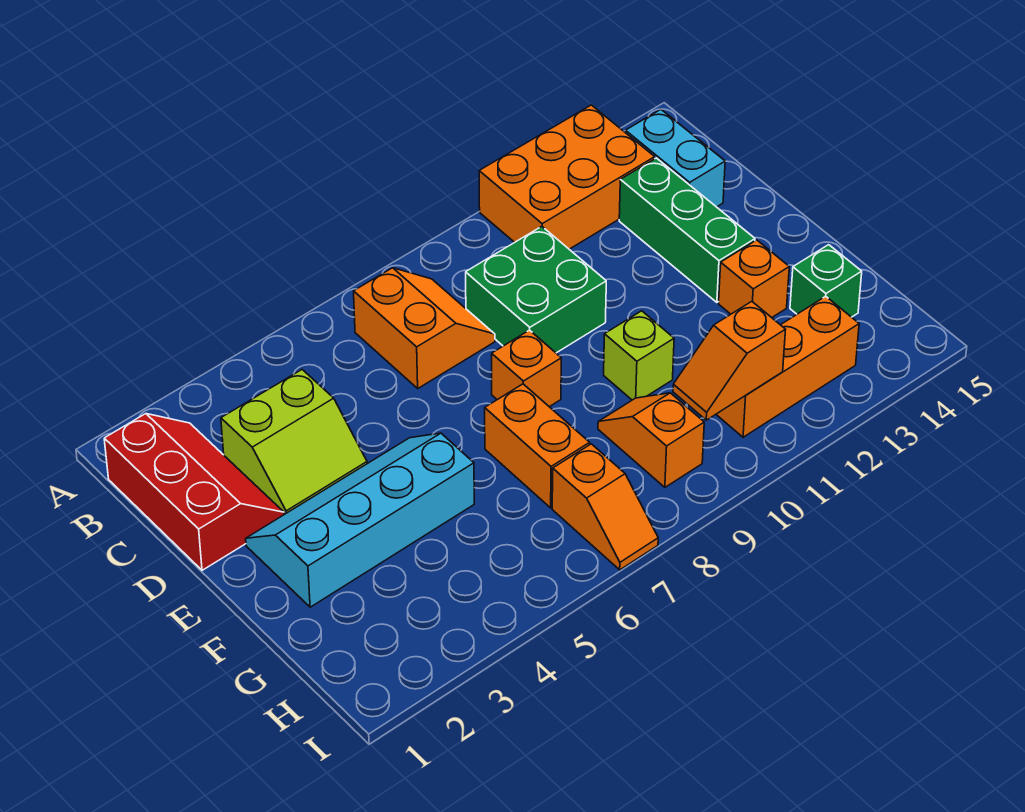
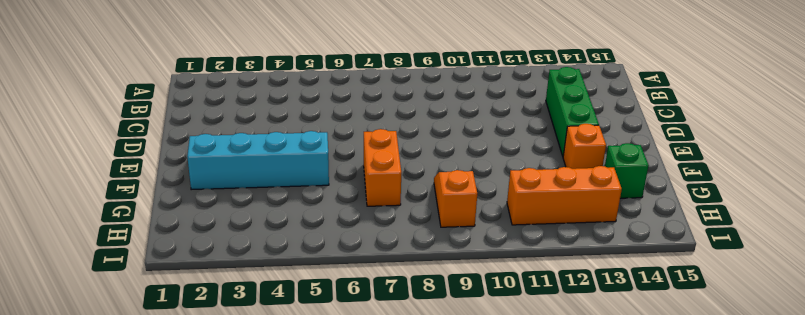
none -> orange 2x3 brick [479,105,655,249]
none -> red 2x3 slope [104,414,284,570]
none -> orange 2x2 slope [354,268,495,388]

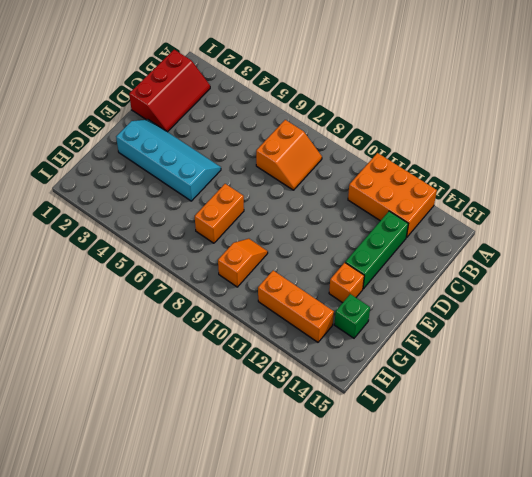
none -> cyan 1x2 brick [625,109,725,207]
none -> lime 2x2 slope [221,370,367,514]
none -> green 2x2 brick [466,226,606,353]

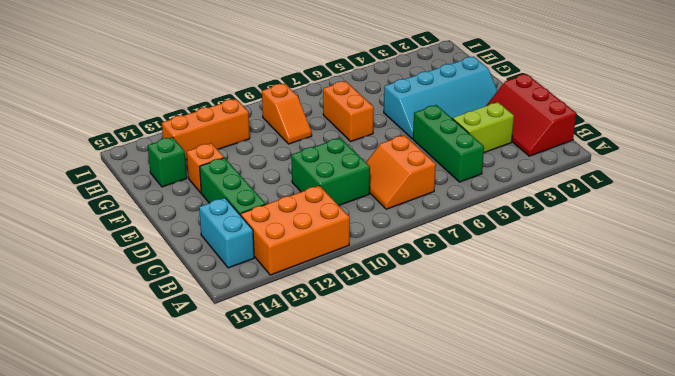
green 1x3 brick [413,105,484,182] -> none
none -> orange 1x1 brick [492,330,561,407]
none -> lime 1x1 brick [604,311,674,400]
none -> orange 1x2 slope [552,444,658,570]

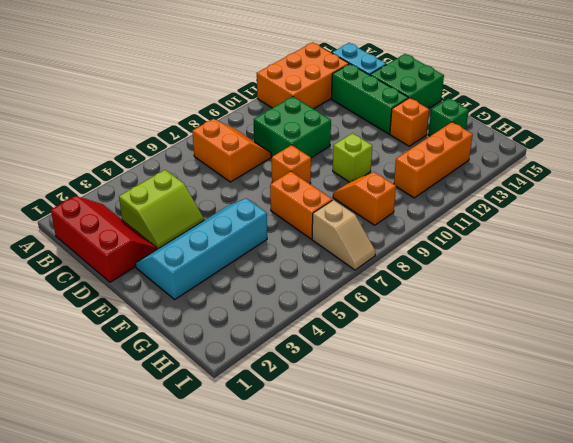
green 2x2 brick [370,54,444,109] -> none
tan 1x2 slope [312,200,376,270] -> orange 1x2 slope [552,444,658,570]
none -> orange 1x2 slope [673,301,786,420]

